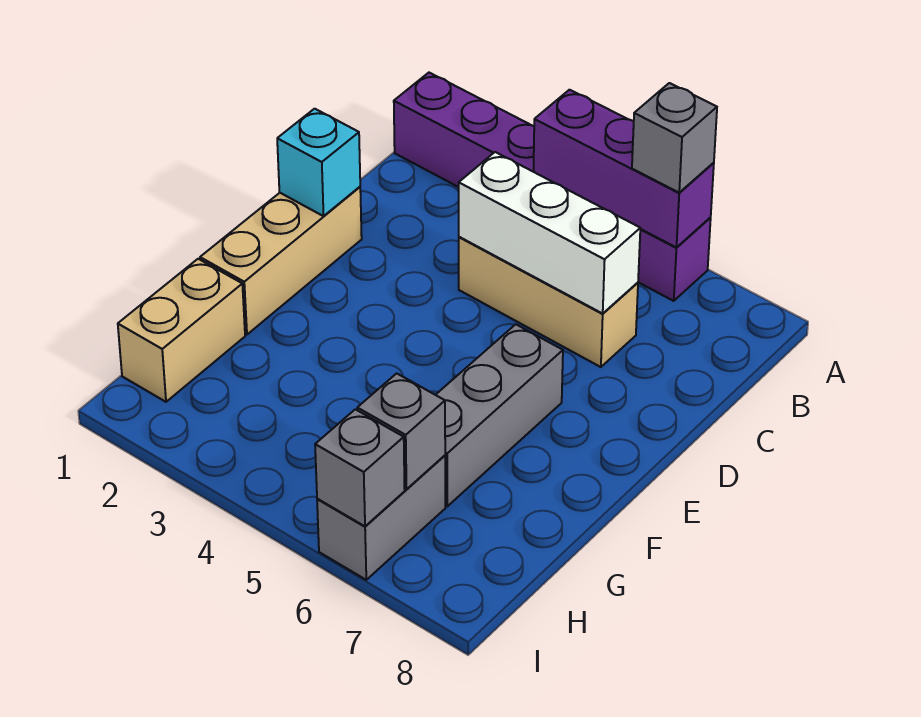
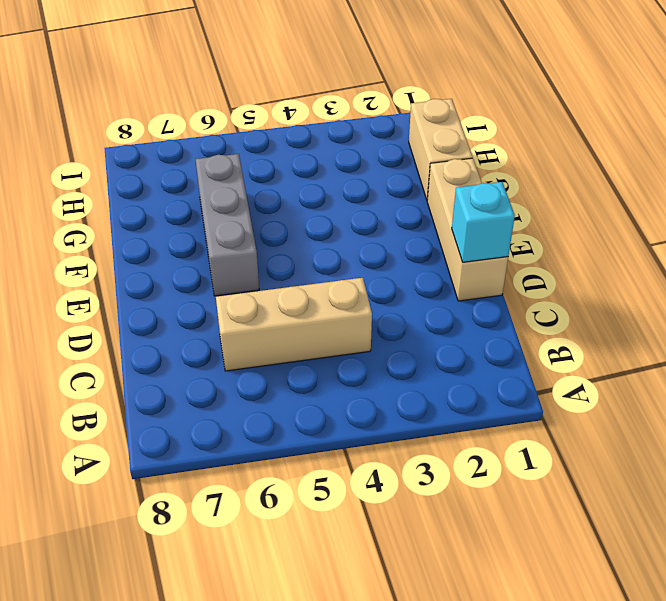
none -> purple 1x6 brick [394,73,711,301]
none -> grey 1x2 brick [317,456,445,580]
none -> purple 1x3 brick [533,90,714,247]

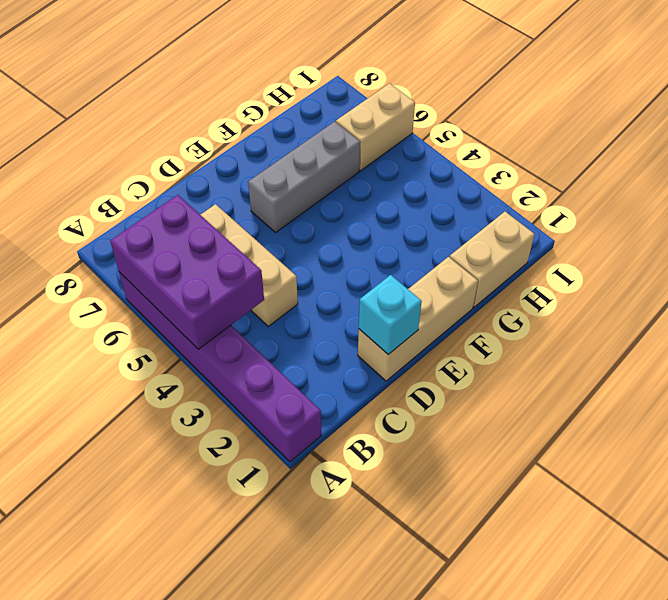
purple 2x3 brick [110,195,264,350] -> purple 1x3 brick [533,90,714,247]
tan 1x2 brick [336,84,415,171] -> grey 1x2 brick [317,456,445,580]
none -> white 1x3 brick [459,152,640,314]
none -> grey 1x1 brick [357,373,445,489]
none -> grey 1x1 brick [315,409,405,526]

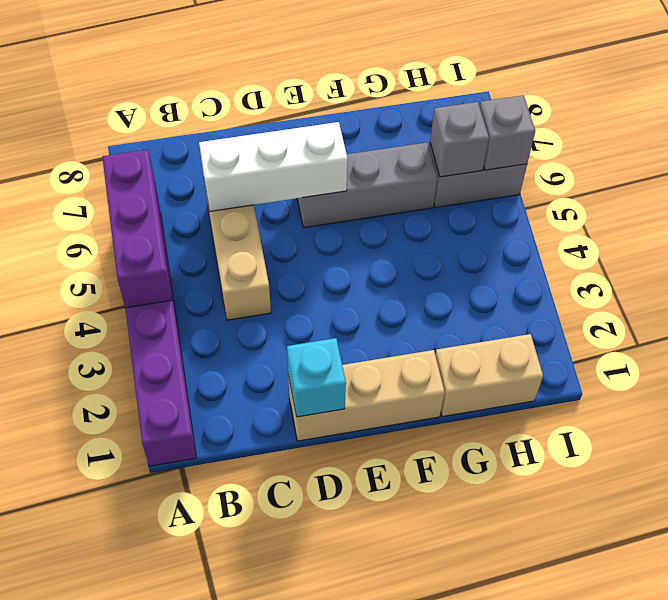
white 1x3 brick [199,122,348,211] -> white 1x3 brick turned to [459,152,640,314]
none -> grey 1x1 brick [632,83,717,193]

